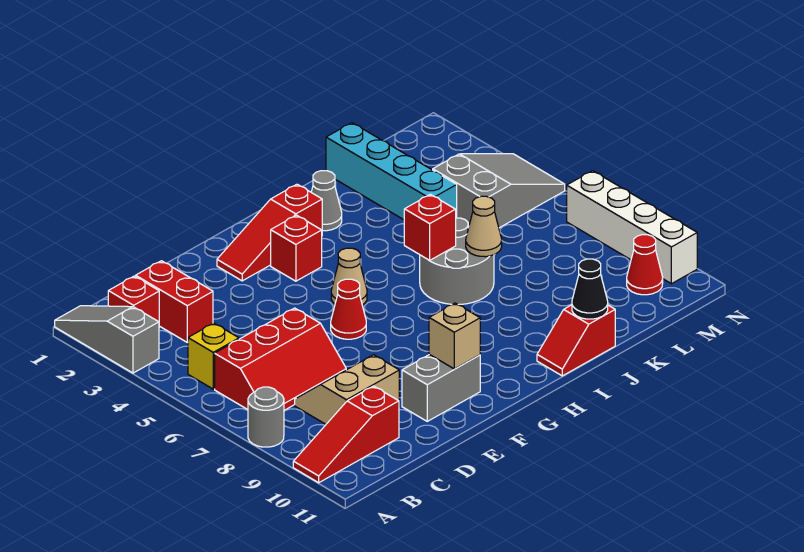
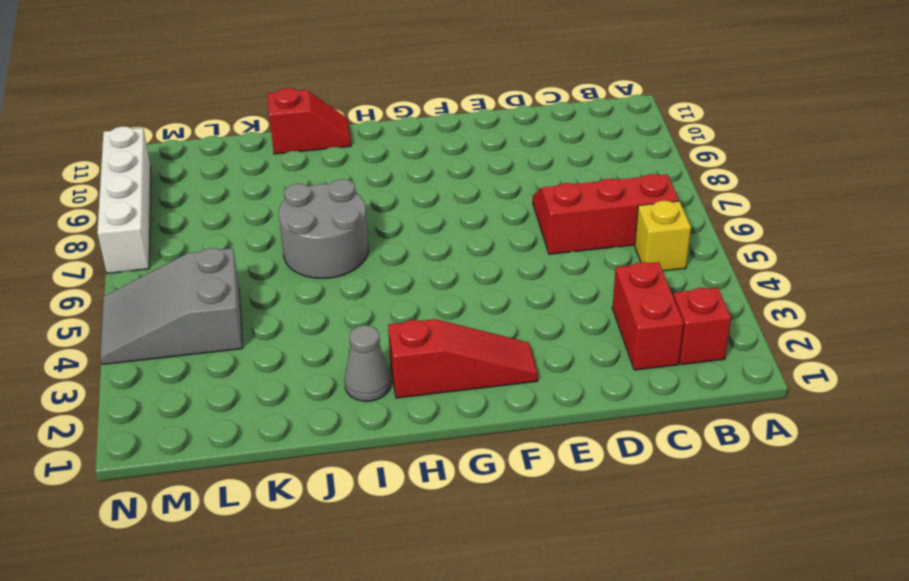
none -> grey 1x3 slope [55,306,159,373]
none -> grey 1x1 round brick [248,387,284,447]
none -> red 1x3 slope [293,386,399,483]

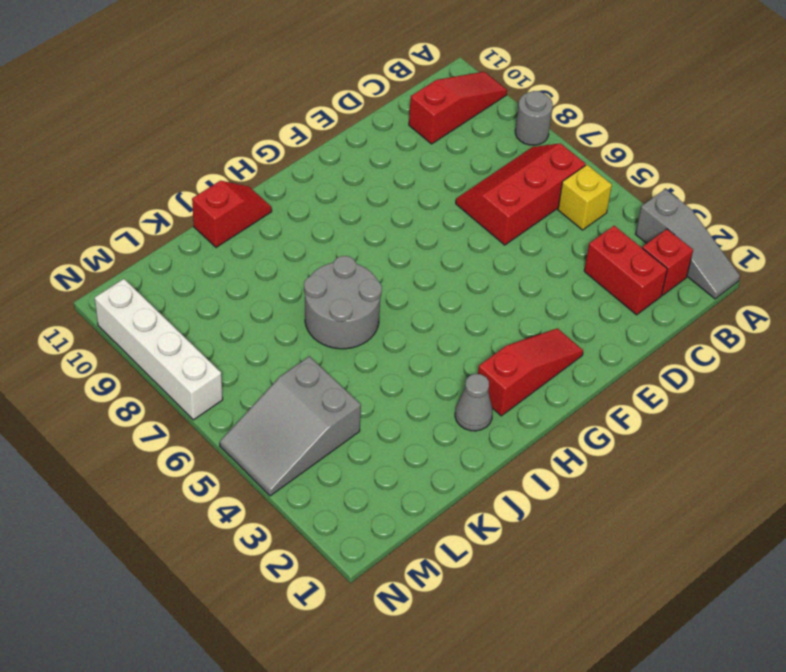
none -> tan 2x2 slope [295,355,399,424]
none -> grey 1x2 brick [402,354,480,421]
none -> red 1x1 cone [331,279,366,339]

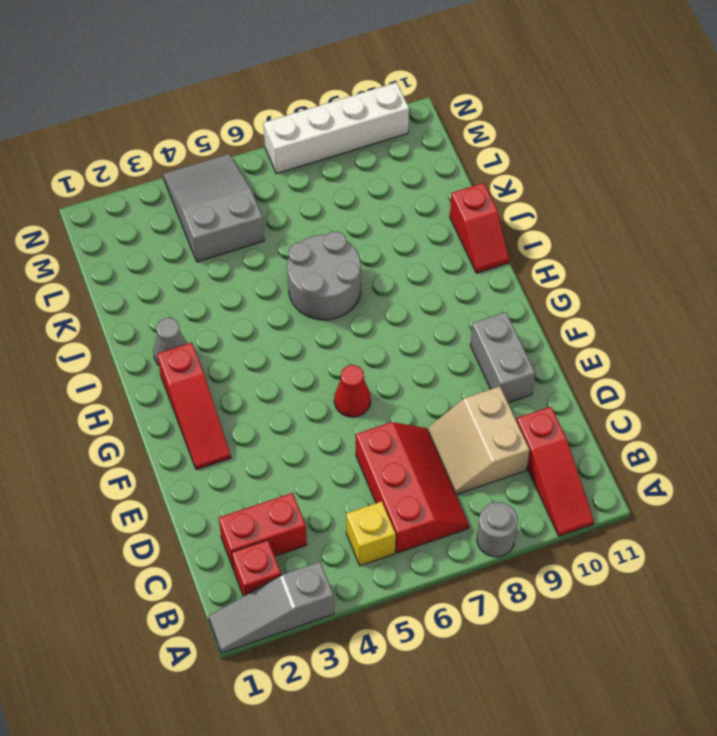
none -> red 1x1 brick [271,215,322,281]
none -> tan 1x1 cone [331,248,367,305]
none -> cyan 1x4 brick [326,123,457,220]

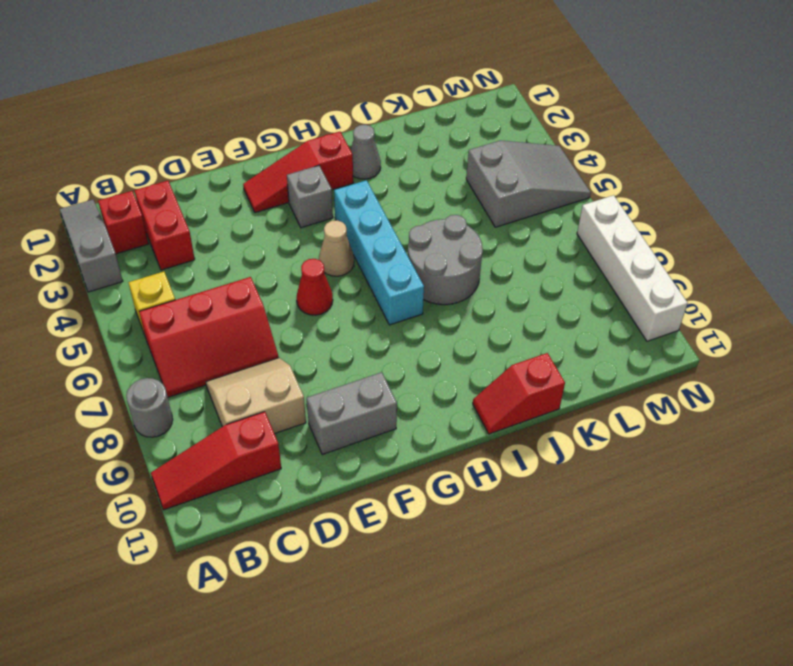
grey 1x1 brick [287,166,333,228] -> red 1x1 brick [271,215,322,281]
cyan 1x4 brick [334,180,424,325] -> cyan 1x4 brick moved to [326,123,457,220]
none -> red 1x1 cone [627,235,663,295]
none -> tan 1x1 brick [429,303,480,369]
none -> red 1x1 brick [404,194,456,260]

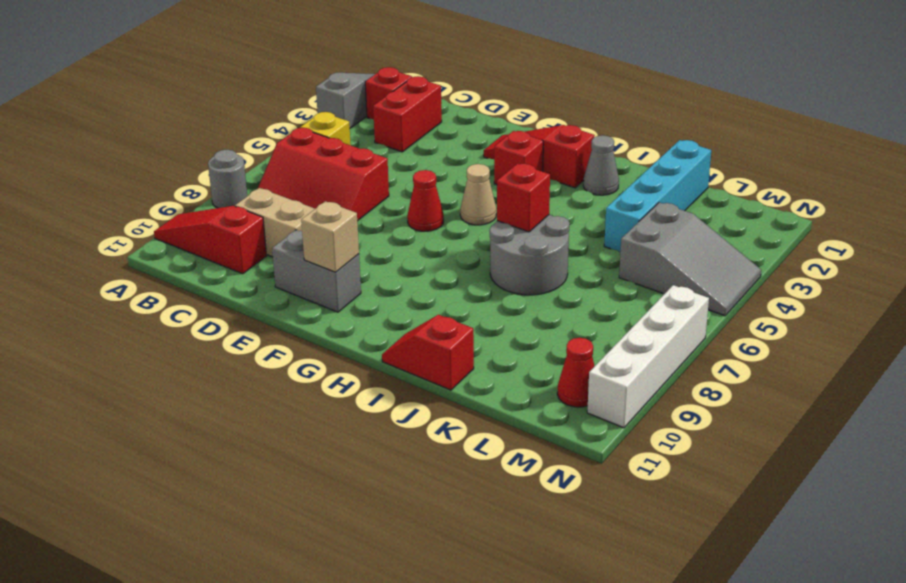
none -> tan 1x1 cone [466,196,502,257]
none -> black 1x1 cone [572,259,608,319]

